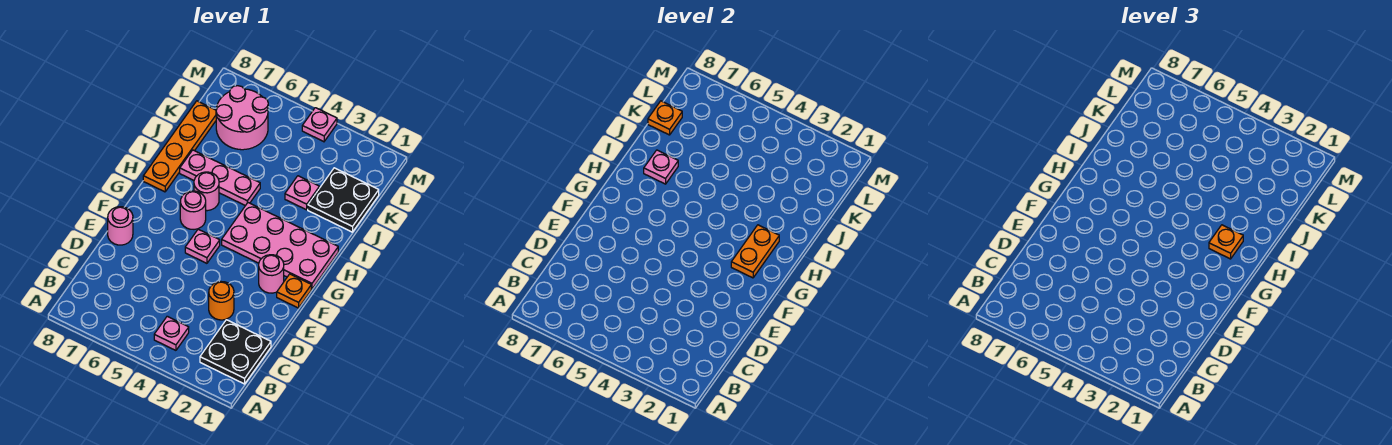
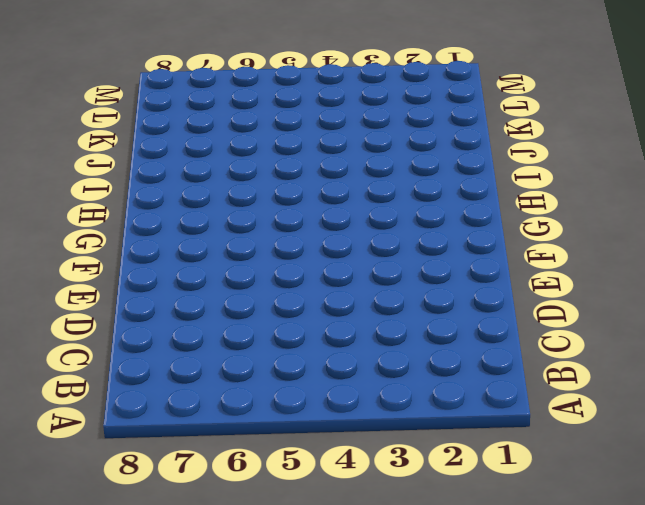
none -> black 2x2 plate [200,320,271,384]
none -> pink 1x1 plate [154,316,189,350]
none -> orange 1x1 round brick [209,281,234,320]

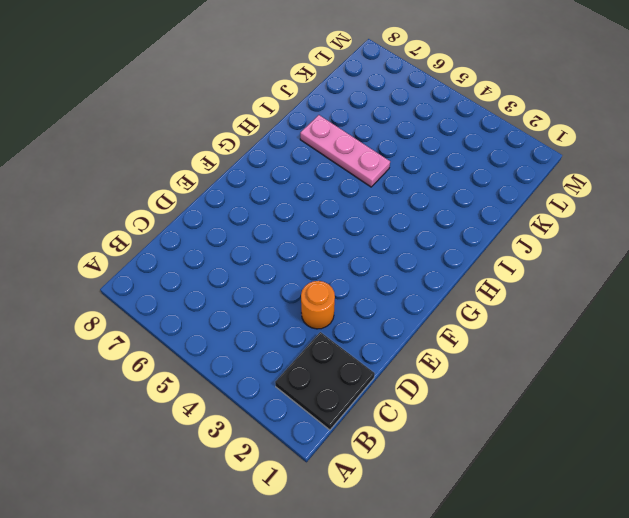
none -> pink 1x1 plate [154,316,189,350]
none -> pink 1x1 round brick [108,207,133,245]
none -> orange 1x1 plate [277,274,311,308]

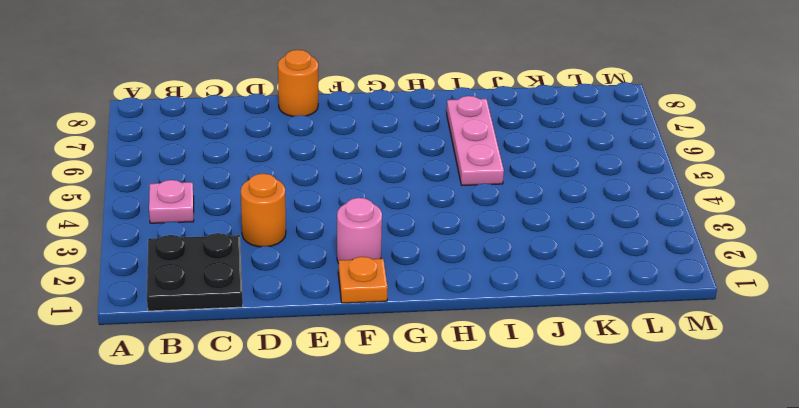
orange 1x1 round brick [278,50,318,116] -> pink 1x1 round brick [108,207,133,245]
none -> pink 1x1 plate [185,229,220,263]
none -> pink 2x4 plate [222,203,338,289]
none -> pink 1x1 round brick [180,191,206,229]

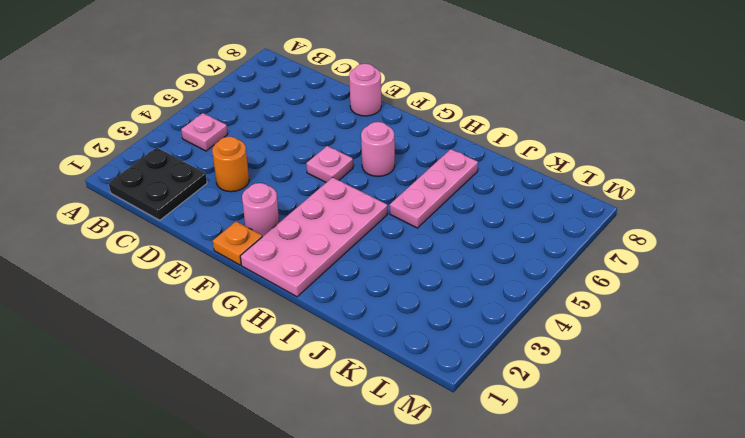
none -> pink 1x1 round brick [194,172,219,211]
none -> orange 1x4 plate [143,101,216,192]
none -> black 2x2 plate [308,168,379,232]

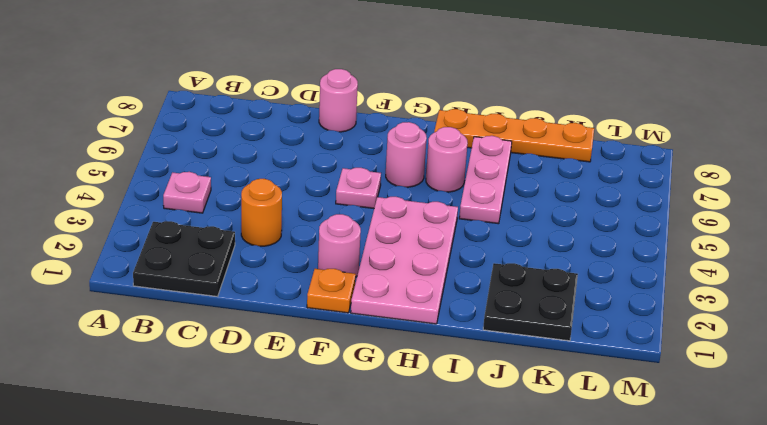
none -> pink 1x1 plate [285,176,320,210]
none -> pink 2x2 round brick [216,86,268,150]
none -> pink 1x1 plate [302,108,337,142]

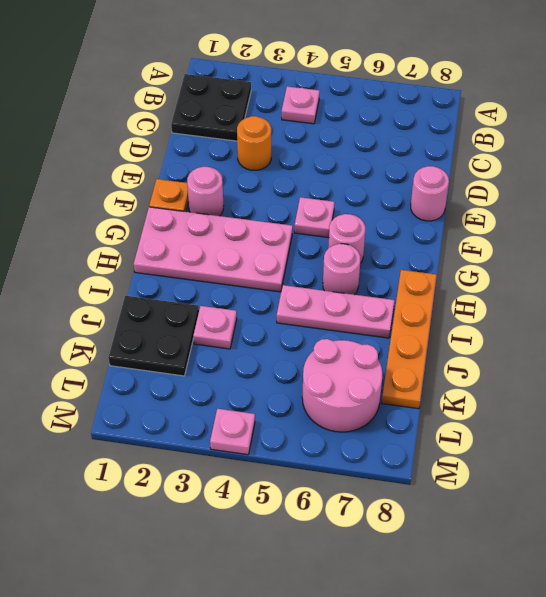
none -> orange 1x2 plate [731,225,779,278]
none -> pink 1x1 plate [644,150,678,184]
none -> orange 1x1 plate [648,101,682,135]

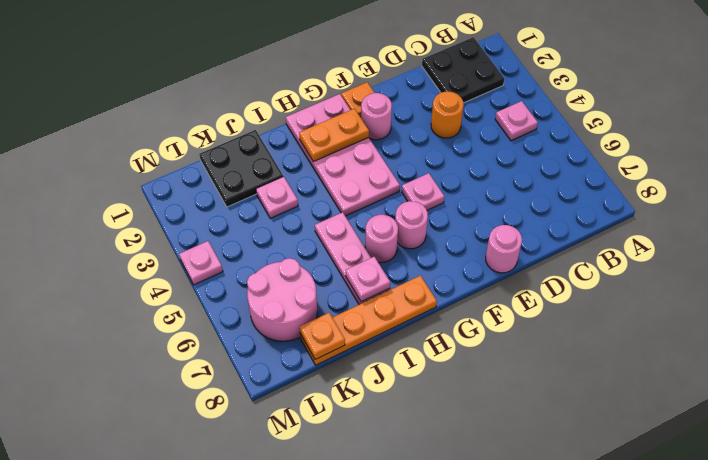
none -> orange 1x1 plate [1209,225,1243,259]

